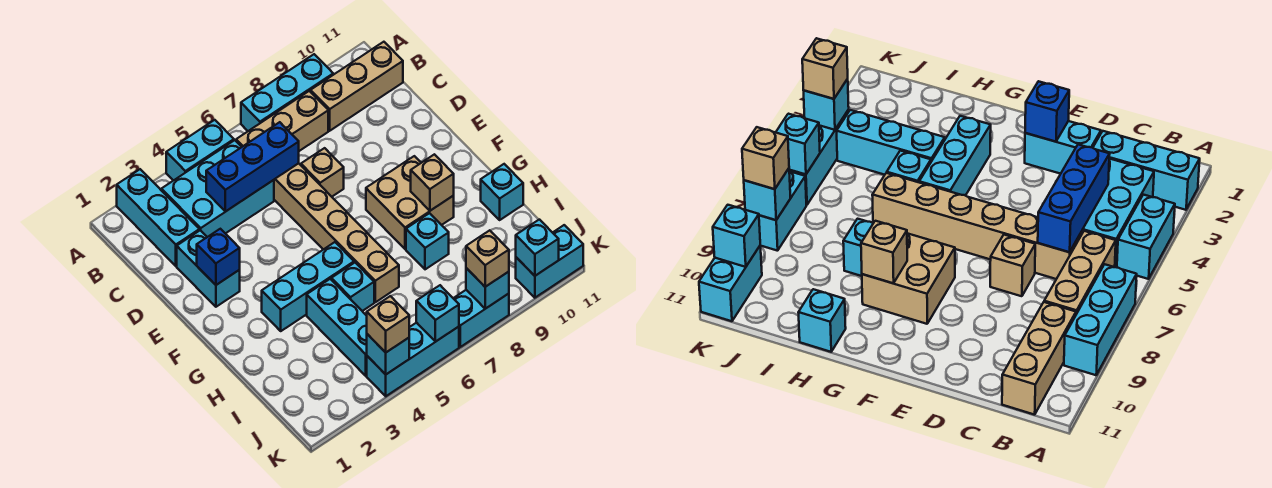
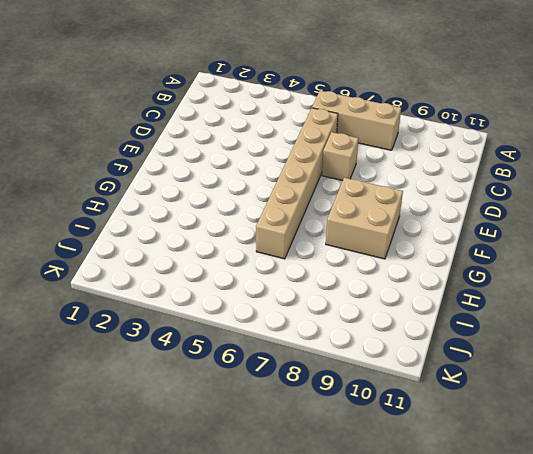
none -> cyan 1x3 brick [117,169,199,266]
none -> cyan 1x2 brick [166,120,234,181]
none -> cyan 1x3 brick [241,54,333,131]

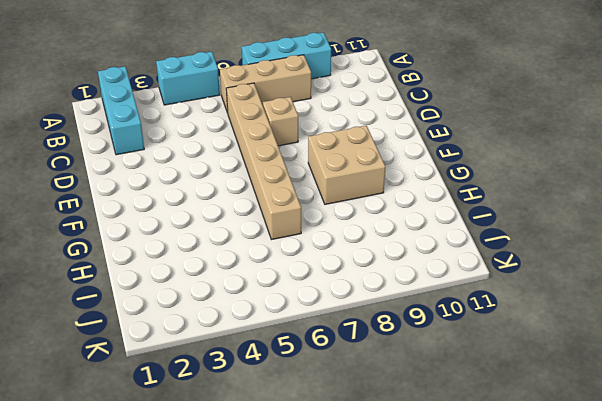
none -> cyan 2x3 brick [162,140,274,237]
none -> tan 1x3 brick [311,42,403,131]
none -> cyan 1x2 brick [177,230,240,307]

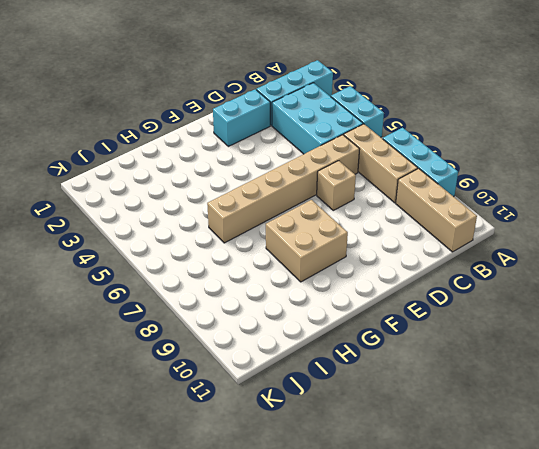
none -> cyan 1x3 brick [262,242,354,331]
none -> cyan 1x3 brick [307,279,367,376]
none -> cyan 1x1 brick [331,263,374,311]

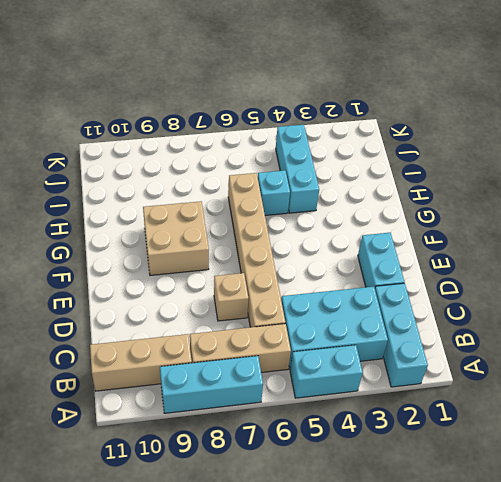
none -> cyan 1x3 brick [262,242,354,331]
none -> cyan 1x1 brick [406,213,449,269]
none -> cyan 1x1 brick [481,164,523,220]

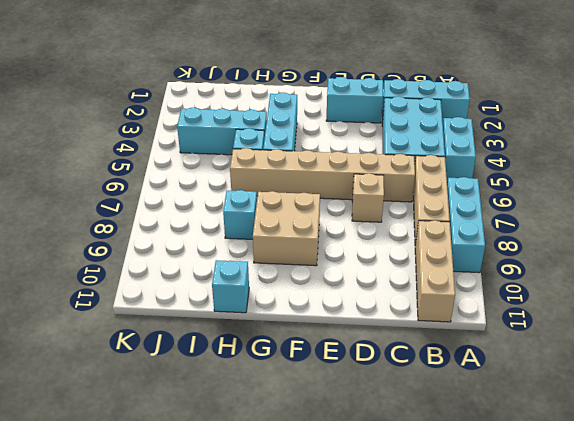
none -> cyan 1x3 brick [367,323,459,396]
none -> cyan 1x2 brick [453,290,509,347]
none -> cyan 1x2 brick [516,225,583,298]

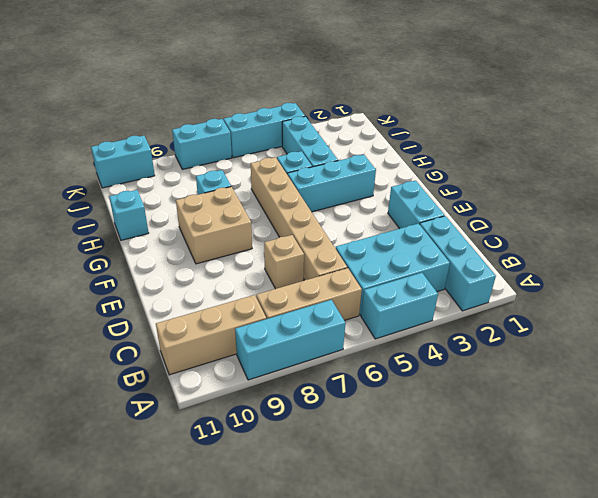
none -> blue 1x3 brick [206,122,299,211]
none -> blue 1x1 brick [197,229,240,285]
none -> tan 1x1 brick [411,154,454,211]

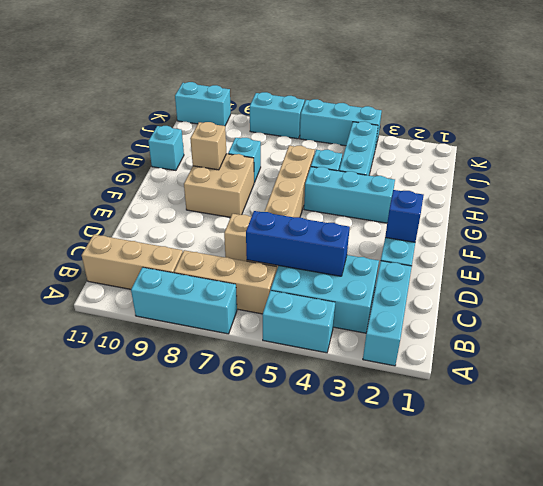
none -> cyan 1x1 brick [367,334,409,374]
none -> cyan 1x1 brick [416,285,459,342]
none -> cyan 1x1 brick [466,268,509,309]

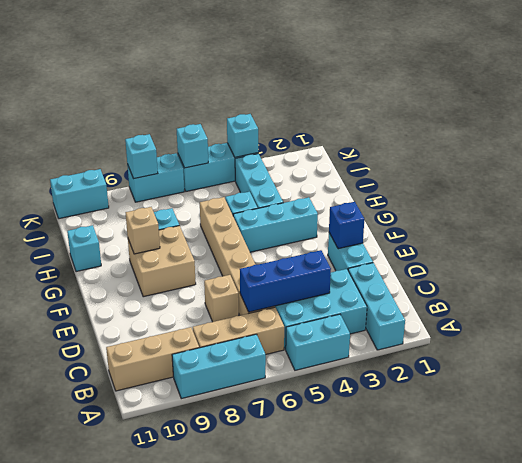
none -> cyan 1x1 brick [516,220,559,276]
none -> tan 1x1 brick [367,296,409,352]
none -> tan 1x1 brick [466,230,509,287]

